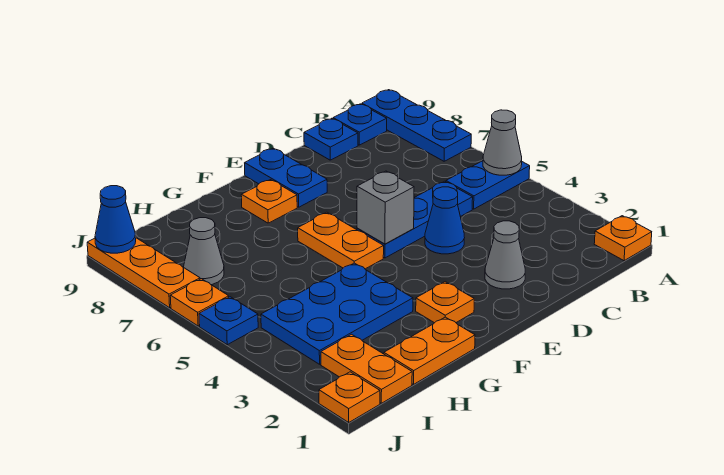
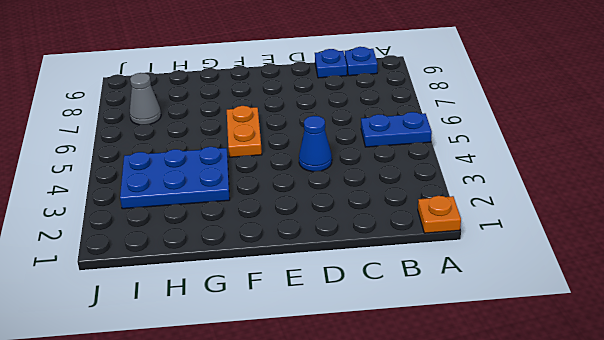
none -> blue 1x3 plate [362,90,471,161]
none -> blue 1x3 plate [357,181,473,258]
none -> grey 1x1 cone [485,221,525,289]

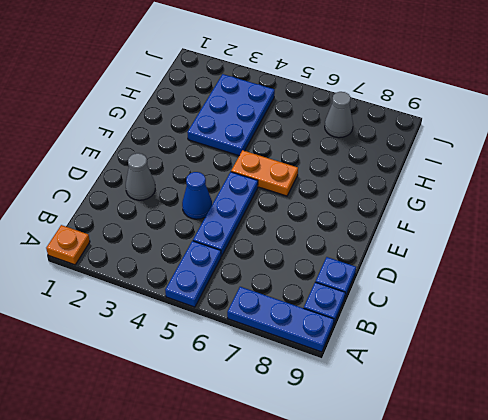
none -> blue 1x2 plate [245,148,327,207]
none -> orange 1x1 plate [416,282,474,323]
none -> orange 1x1 plate [241,180,297,223]

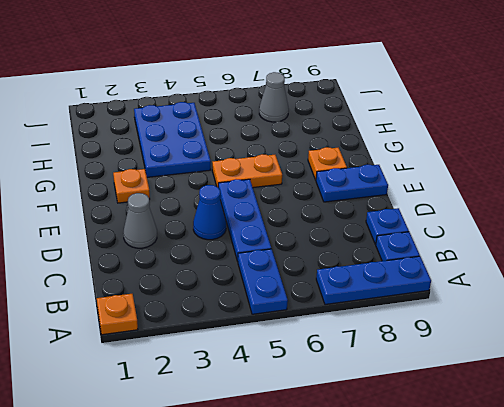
none -> orange 1x2 plate [384,317,475,384]
none -> orange 1x2 plate [321,334,412,403]
none -> orange 1x1 plate [319,372,380,422]

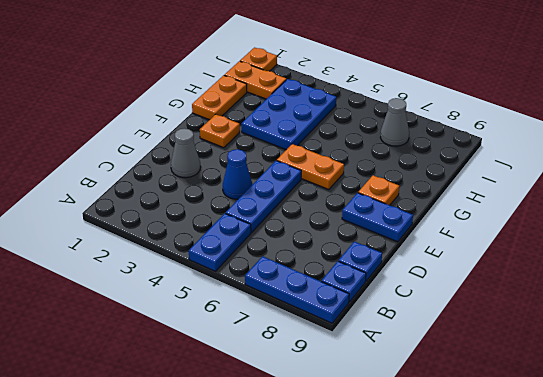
none -> orange 1x1 plate [594,216,652,261]
none -> blue 1x1 plate [199,297,258,345]
none -> orange 1x1 plate [170,279,229,326]

